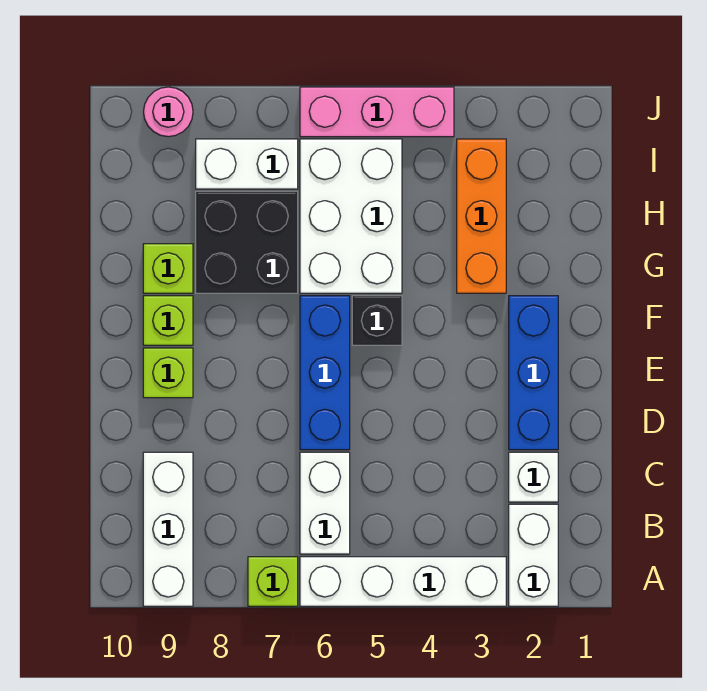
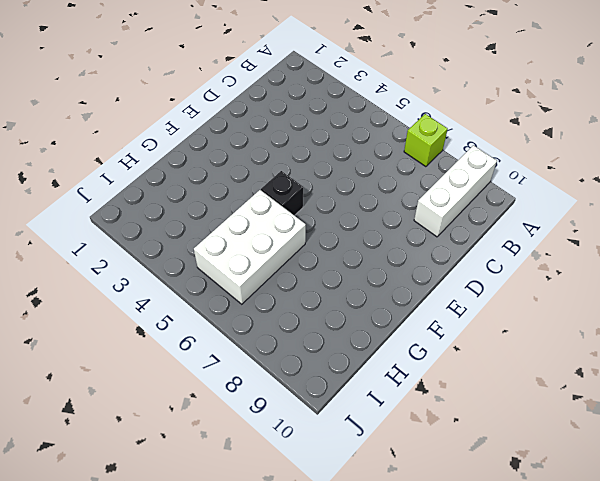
none -> white 1x2 brick [509,504,558,606]
none -> white 1x4 brick [300,557,506,606]
none -> white 1x2 brick [300,452,350,554]

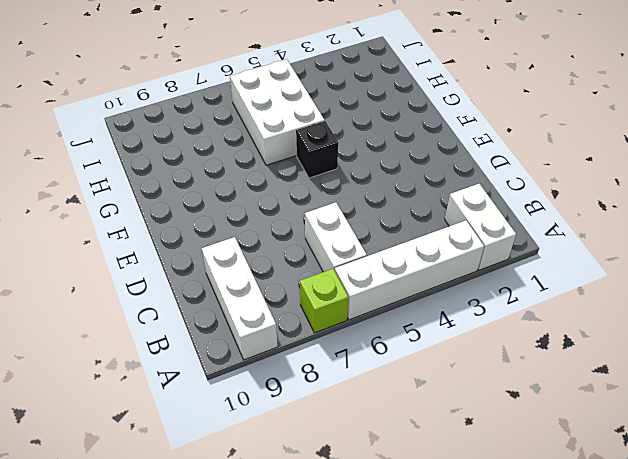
none -> white 1x1 brick [509,452,558,502]
none -> blue 1x3 brick [509,296,558,450]
none -> blue 1x3 brick [300,296,350,450]

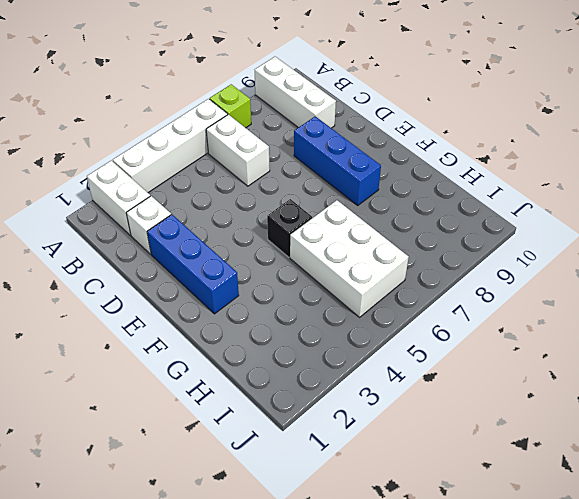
blue 1x3 brick [294,116,381,205] -> blue 1x3 brick moved to [300,296,350,450]
none -> lime 1x1 brick [143,348,193,398]
none -> lime 1x1 brick [143,296,193,345]
none -> orange 1x3 brick [457,139,506,293]

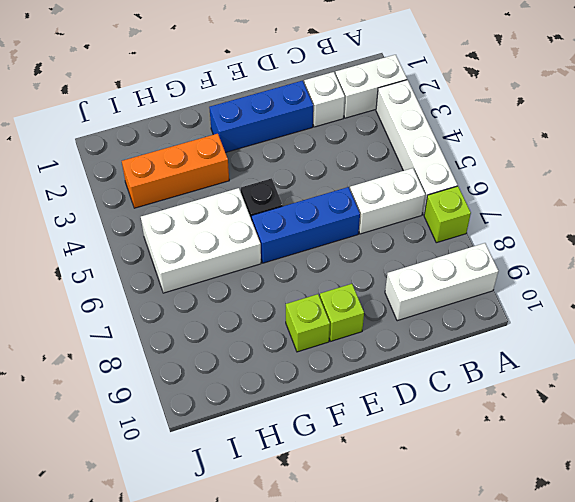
none -> black 2x2 brick [196,191,298,293]
none -> lime 1x1 brick [143,244,193,293]
none -> white 1x2 brick [196,139,298,189]

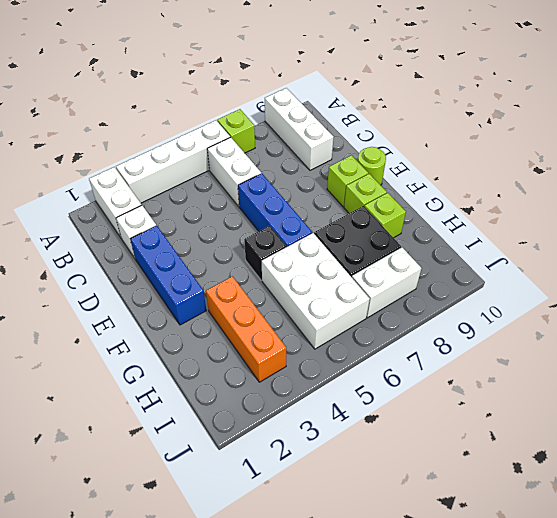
lime 1x1 round brick [358,147,386,185] -> none
none -> pink 1x3 brick [300,87,454,137]
none -> pink 1x1 round brick [144,87,193,137]

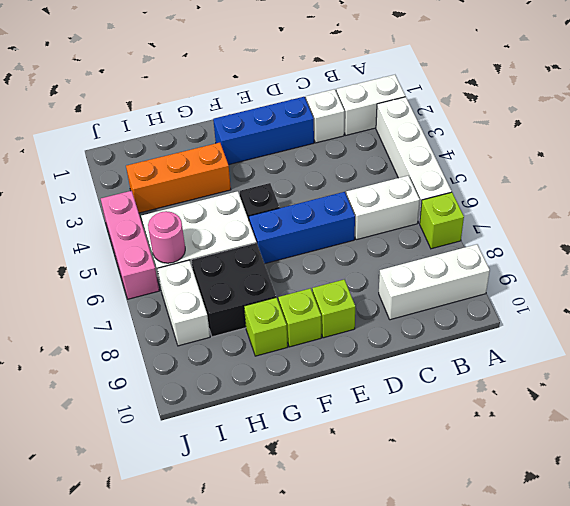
pink 1x1 round brick [148,211,185,263] -> pink 1x1 round brick moved to [144,87,193,137]

